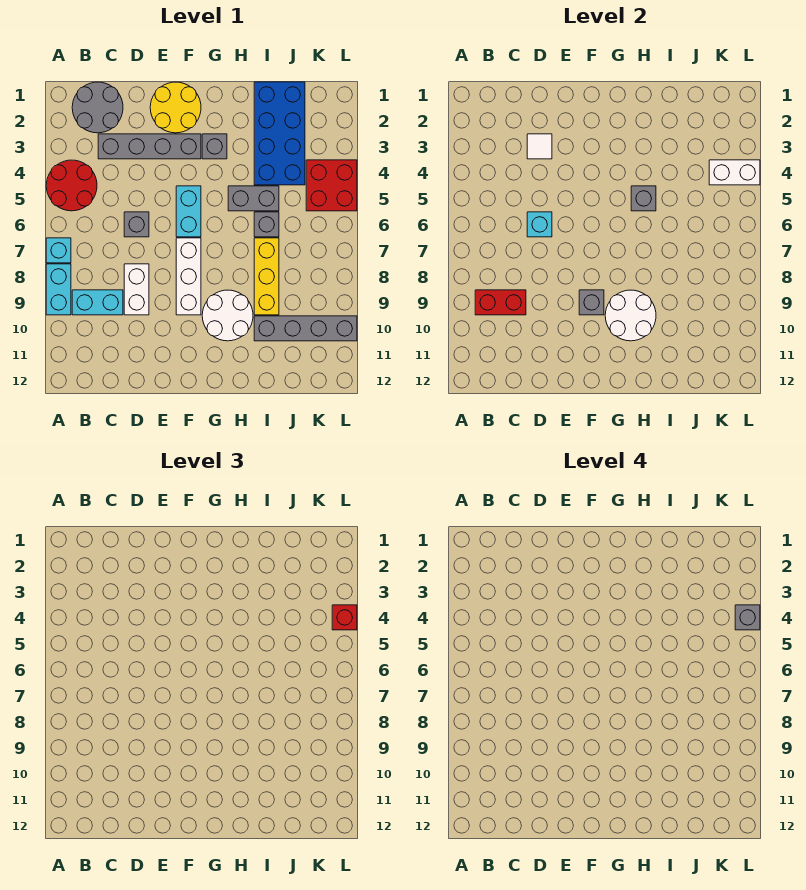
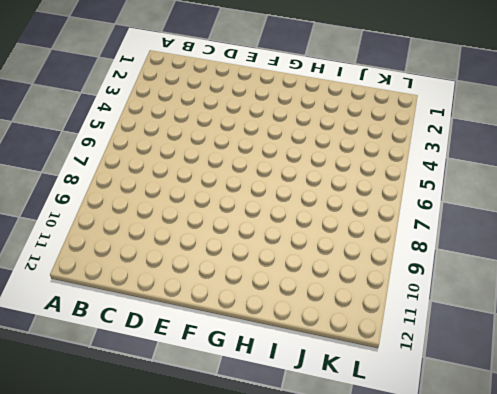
none -> red 2x2 round brick [46,160,97,211]
none -> cyan 1x1 brick [46,238,71,263]
none -> cyan 1x2 brick [46,264,71,315]

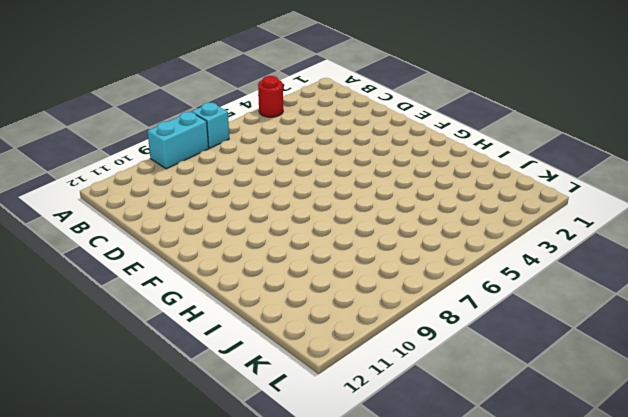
red 1x1 round brick [258,76,283,117] -> red 2x2 round brick [46,160,97,211]
none -> grey 2x2 round brick [72,82,123,133]
none -> cyan 1x2 brick [72,290,123,315]
none -> grey 1x4 brick [98,134,201,159]

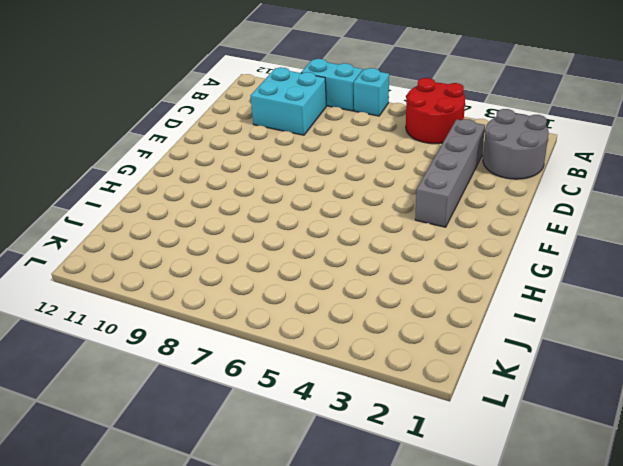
cyan 2x2 brick [250,67,326,135] -> cyan 1x2 brick [72,290,123,315]
none -> grey 1x1 brick [124,212,149,237]
none -> white 1x2 brick [124,264,149,315]
none -> yellow 2x2 round brick [150,82,201,133]

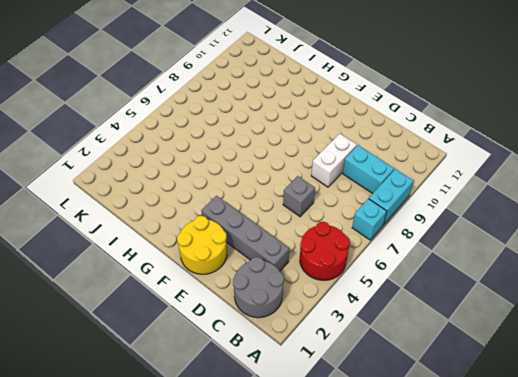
none -> cyan 1x2 brick [176,186,201,237]
none -> white 1x3 brick [176,238,201,315]
none -> grey 1x1 brick [202,134,227,159]

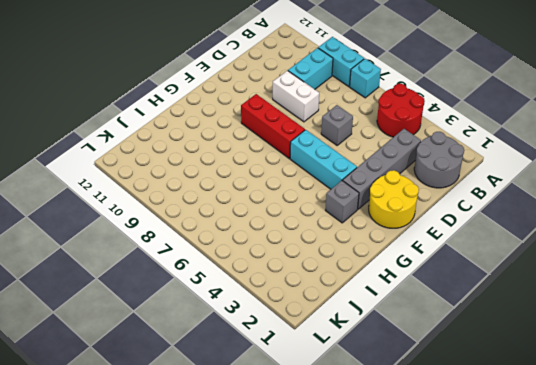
cyan 1x3 brick [290,130,357,189] -> cyan 1x2 brick [176,186,201,237]
red 1x3 brick [241,94,305,158] -> white 1x3 brick [176,238,201,315]
none -> white 2x2 round brick [202,290,253,341]
none -> grey 1x2 brick [228,186,279,211]
none -> blue 2x4 brick [254,82,305,185]

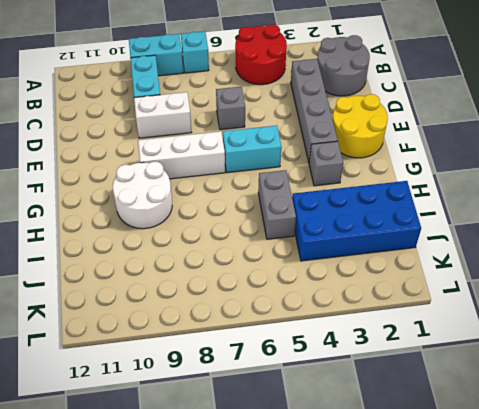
none -> grey 1x1 brick [254,212,279,237]
none -> yellow 1x3 brick [254,238,279,315]
none -> grey 1x4 brick [254,316,357,341]

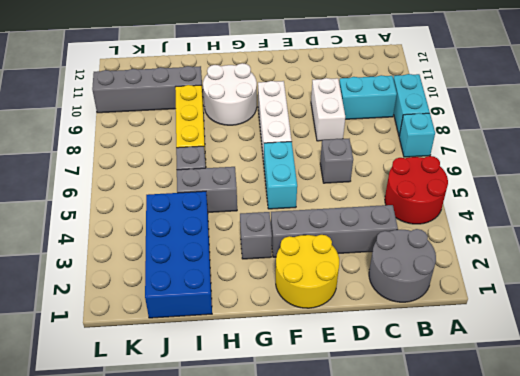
none -> red 2x2 brick [306,160,357,211]
none -> red 1x2 brick [475,290,526,315]
none -> white 1x1 tile [527,134,552,159]

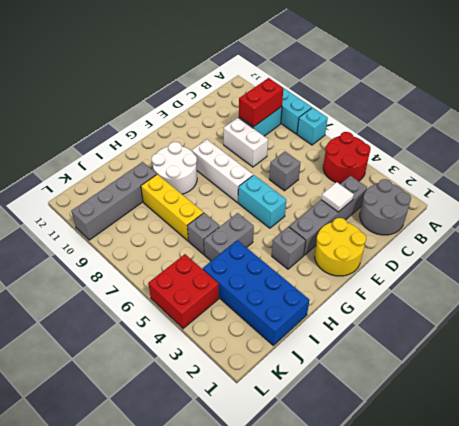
none -> cyan 1x1 brick [527,212,552,237]
none -> grey 1x1 brick [579,290,604,315]
none -> white 2x2 round brick [605,290,656,341]

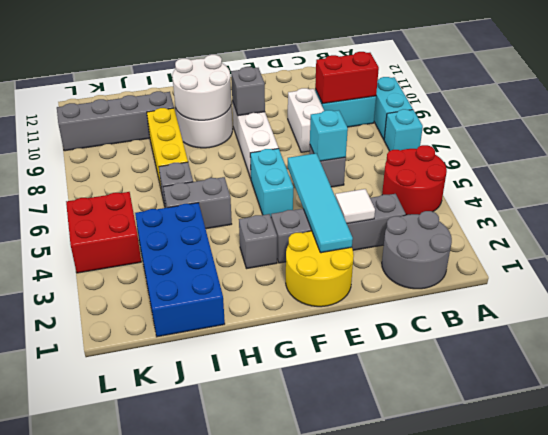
cyan 1x4 tile [288,153,353,253] -> none
none -> grey 1x1 brick [631,186,656,211]
none -> white 1x2 brick [709,160,760,185]
none -> red 1x1 brick [332,605,357,630]

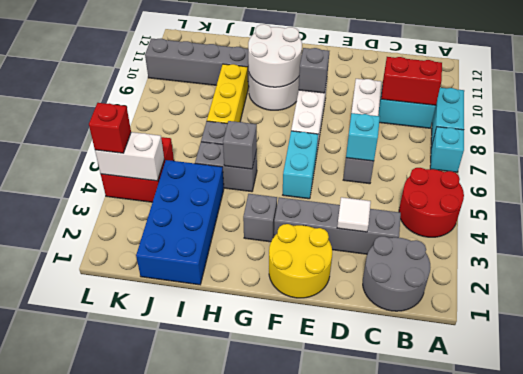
none -> grey 1x1 brick [735,605,760,630]

